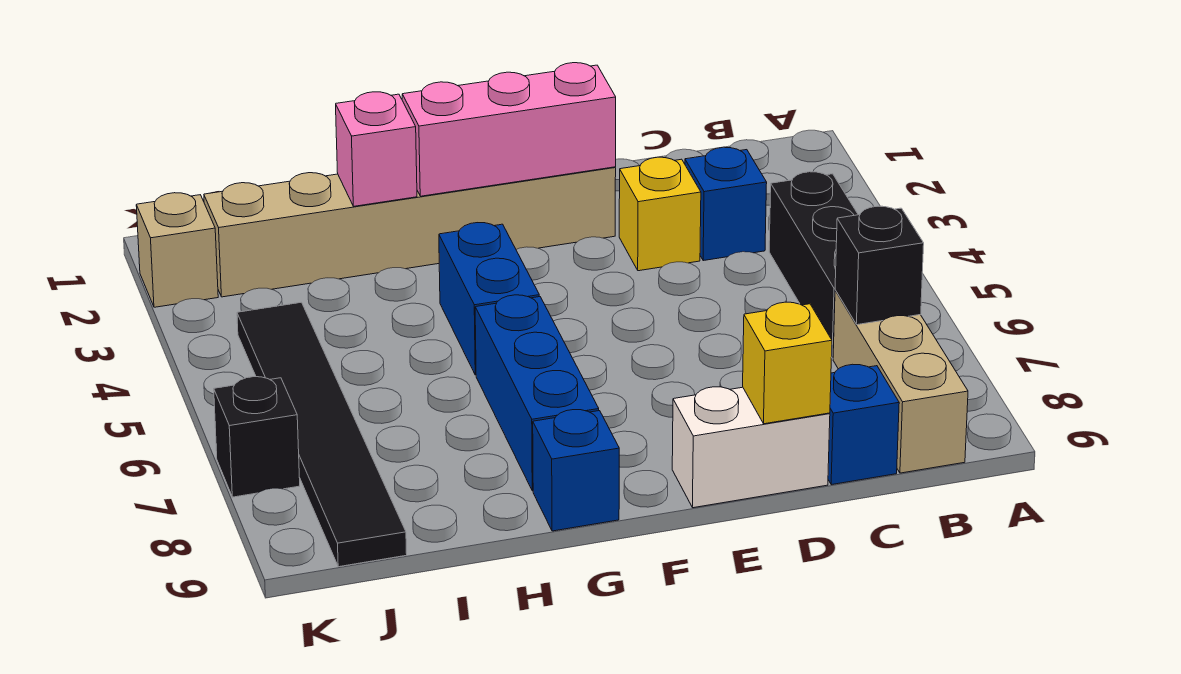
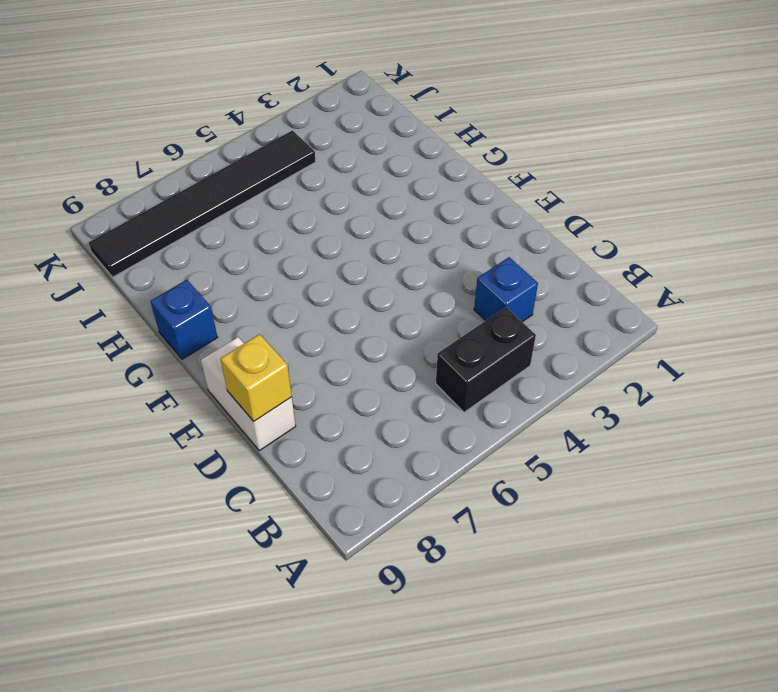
black 1x2 brick [436,307,536,412] -> black 1x3 brick [769,172,858,358]
none -> tan 1x3 brick [833,290,968,473]
none -> blue 1x1 brick [828,364,899,485]
none -> yellow 1x1 brick [619,157,701,271]

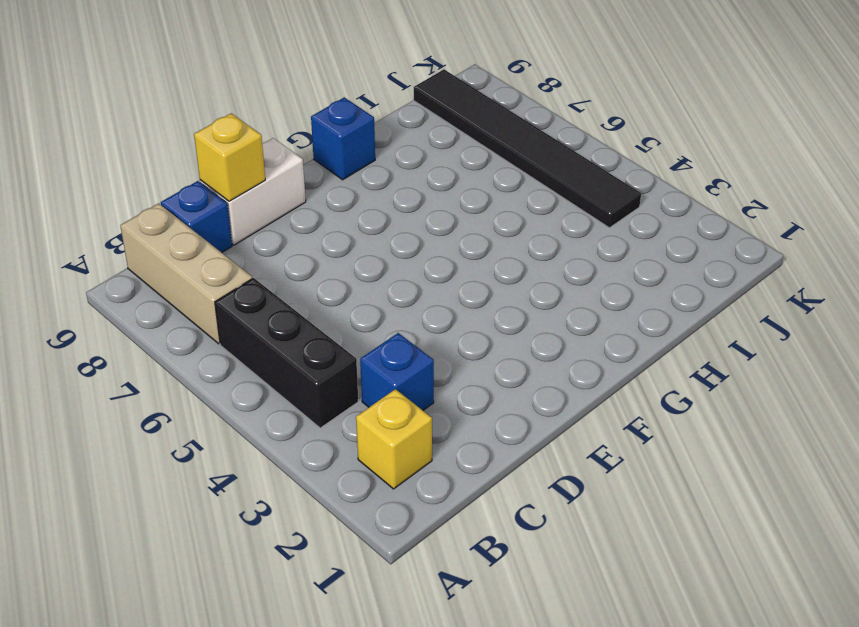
yellow 1x1 brick [356,389,432,489] -> yellow 1x1 brick moved to [619,157,701,271]
none -> tan 1x6 brick [204,167,616,297]
none -> blue 1x2 brick [439,223,539,375]
none -> blue 1x3 brick [475,295,599,491]

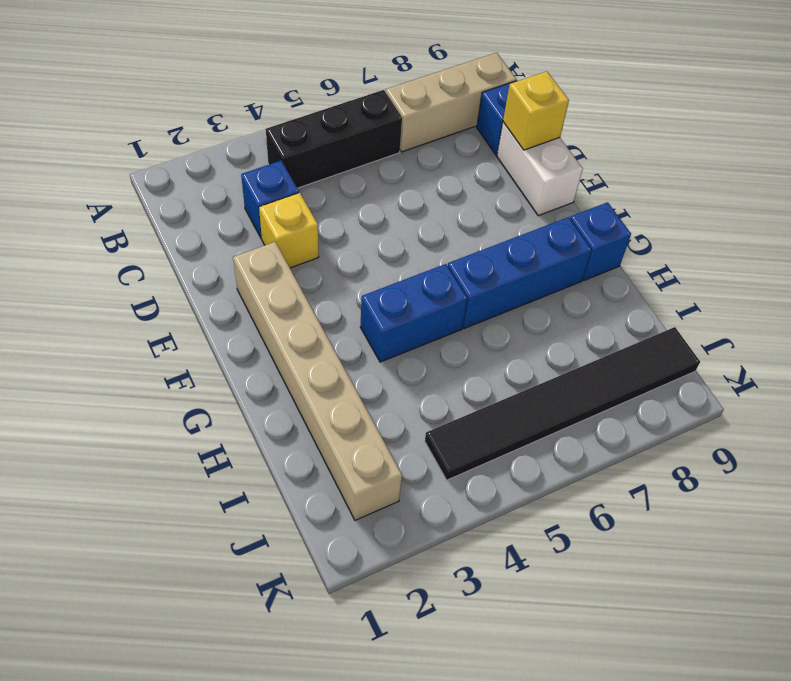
none -> tan 1x1 brick [136,193,218,307]
none -> black 1x1 brick [214,377,300,497]
none -> black 1x1 brick [835,206,924,325]

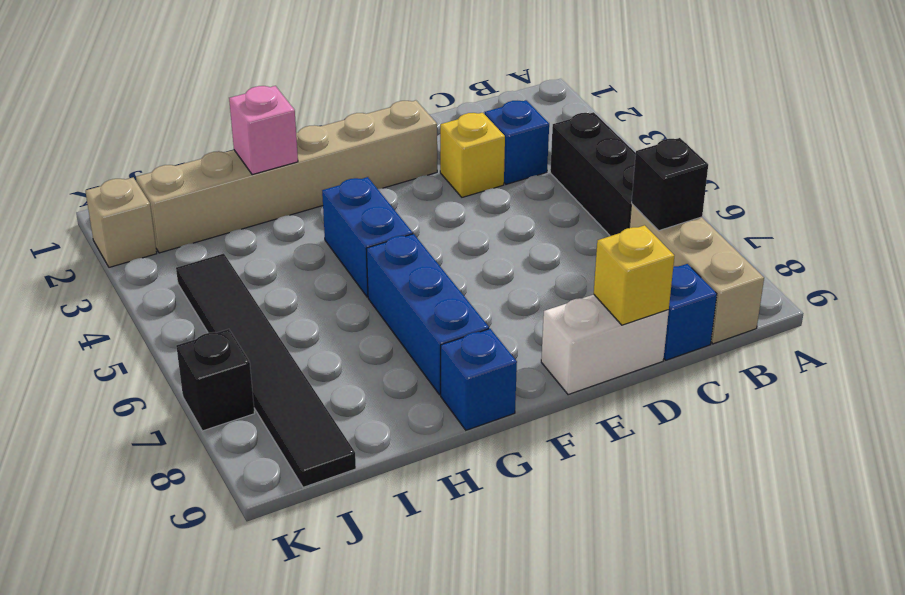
none -> pink 1x3 brick [402,63,616,196]

